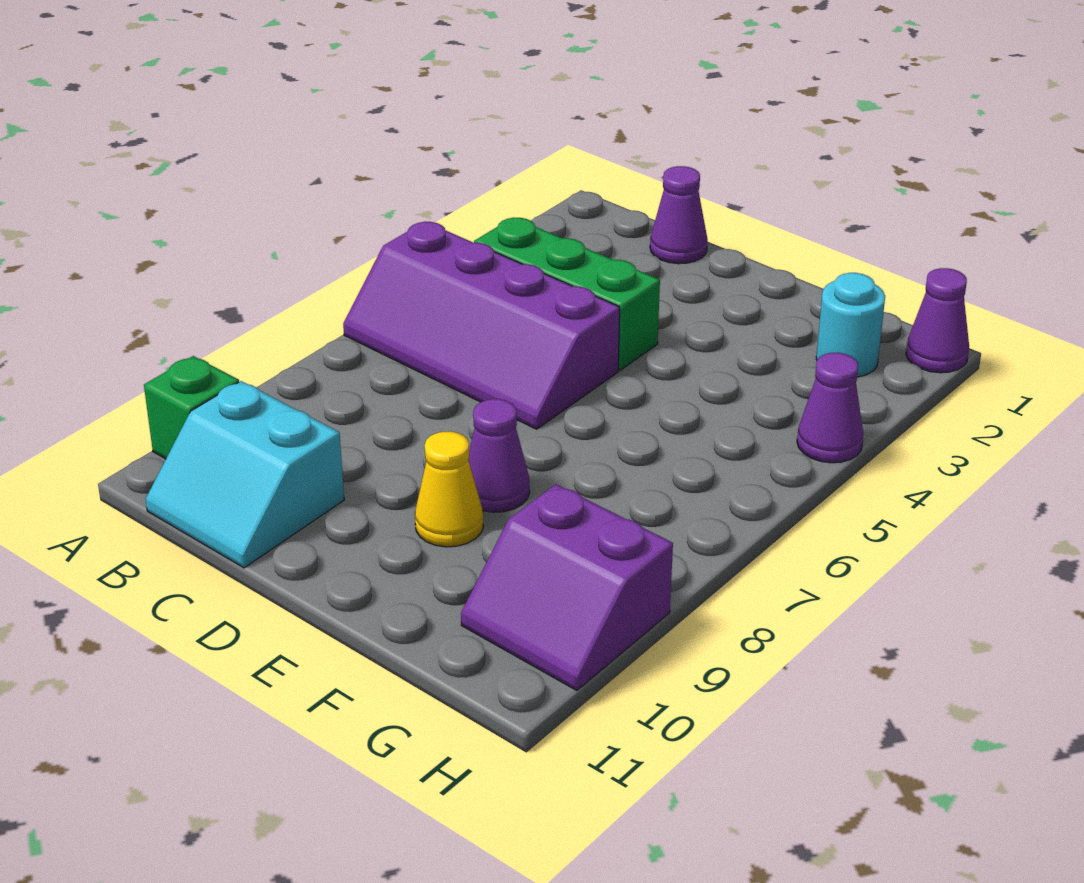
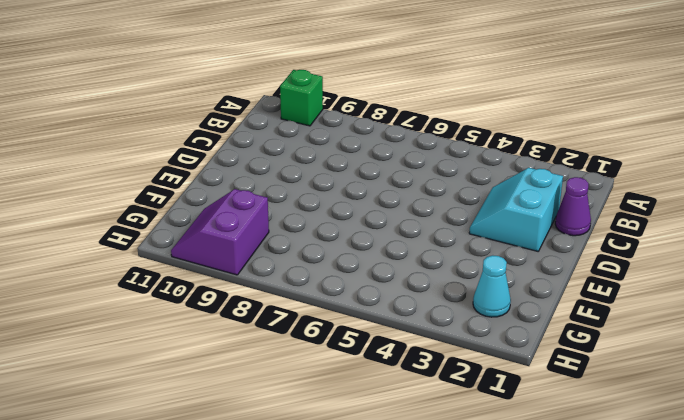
cyan 2x2 slope [469,168,563,251] -> cyan 2x2 slope moved to [146,381,344,568]
cyan 1x1 cone [473,255,511,317] -> cyan 1x1 round brick [816,273,885,377]
none -> purple 2x4 slope [343,222,620,429]
none -> green 1x3 brick [474,218,660,370]

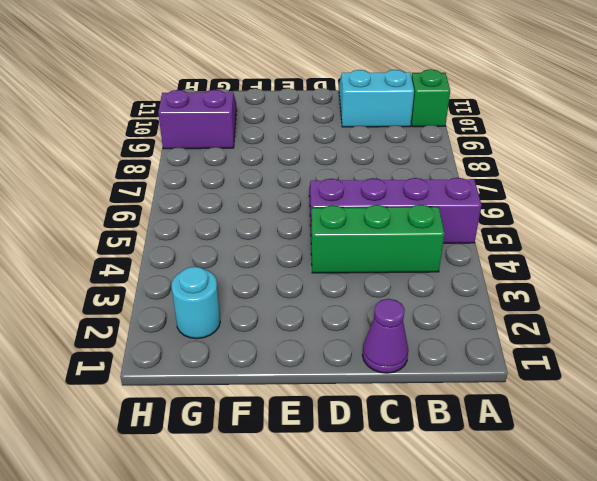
none -> purple 1x1 cone [468,399,530,512]
none -> yellow 1x1 cone [415,431,484,547]

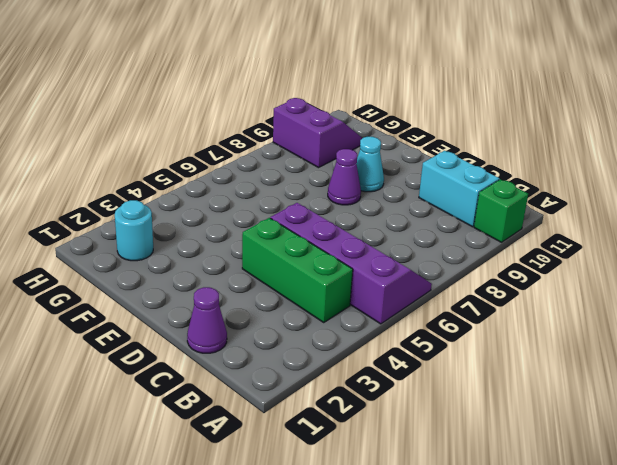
cyan 1x1 cone [356,137,384,192] -> yellow 1x1 cone [415,431,484,547]
none -> purple 1x1 cone [906,268,969,373]
none -> purple 1x1 cone [797,353,863,463]

